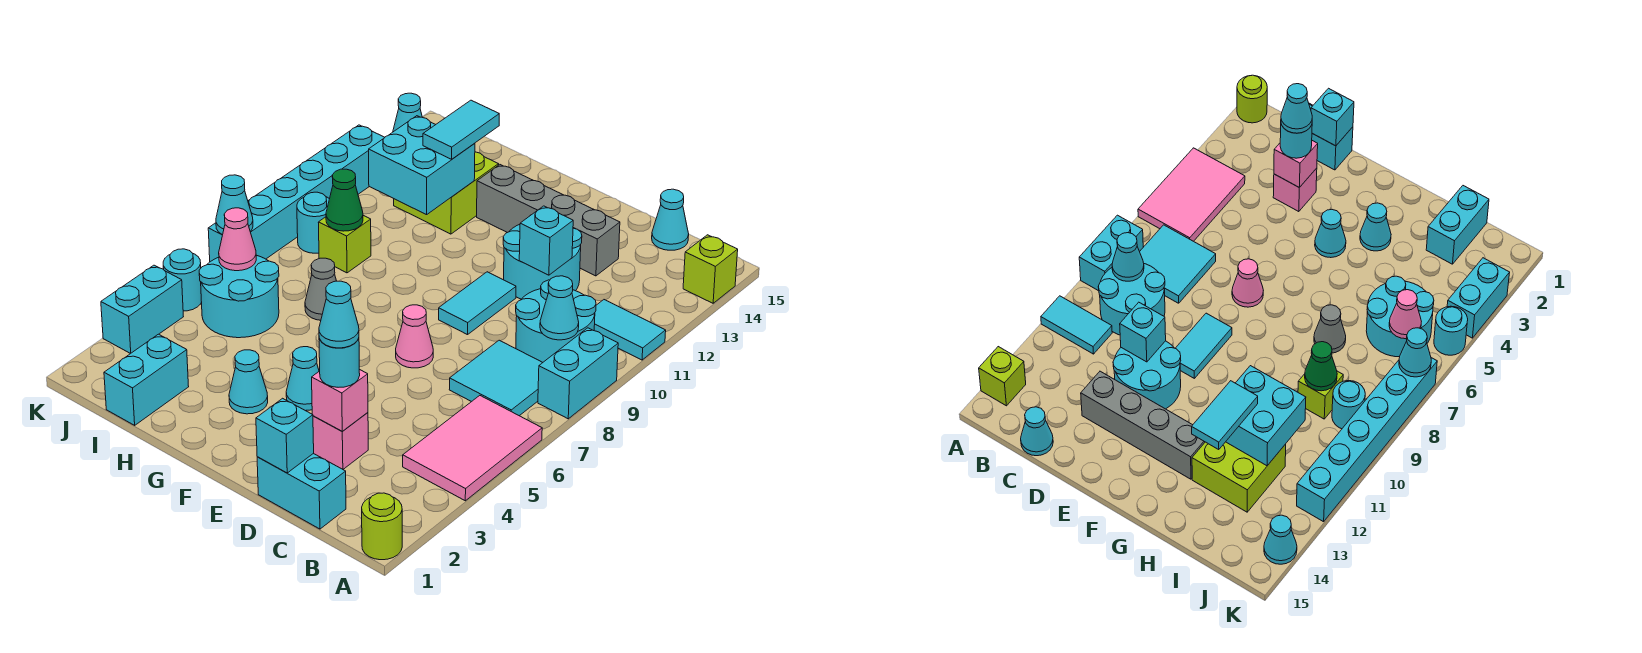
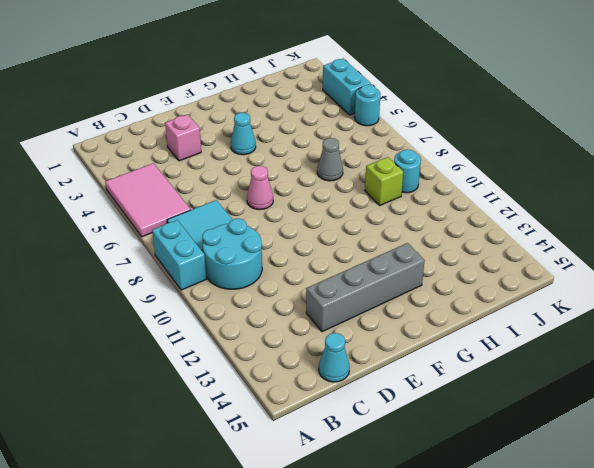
none -> lime 1x1 round brick [362,493,402,560]
none -> cyan 1x2 tile [594,300,666,360]
none -> lime 1x1 brick [683,235,738,303]
none -> cyan 1x2 brick [257,453,346,529]

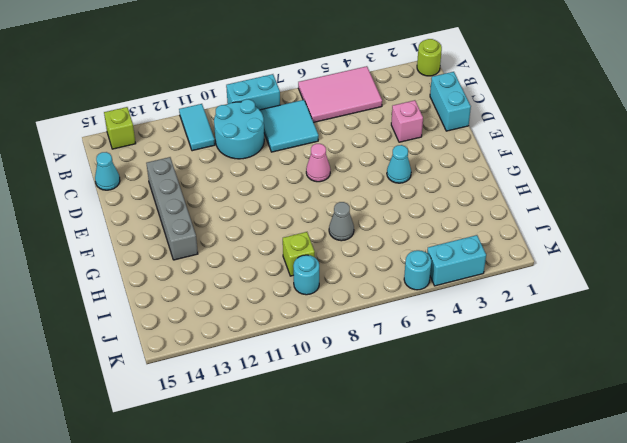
none -> cyan 2x2 round brick [503,224,582,299]
none -> cyan 1x2 tile [439,272,516,335]
none -> cyan 1x1 cone [229,350,268,414]
none -> lime 2x2 brick [394,152,499,234]

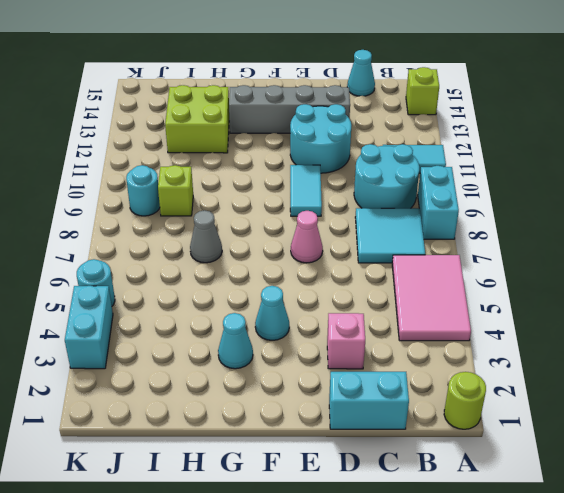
none -> cyan 1x2 brick [104,334,189,425]
none -> cyan 2x2 round brick [199,255,279,338]
none -> cyan 1x6 brick [208,125,385,262]
none -> cyan 1x1 cone [393,93,422,132]

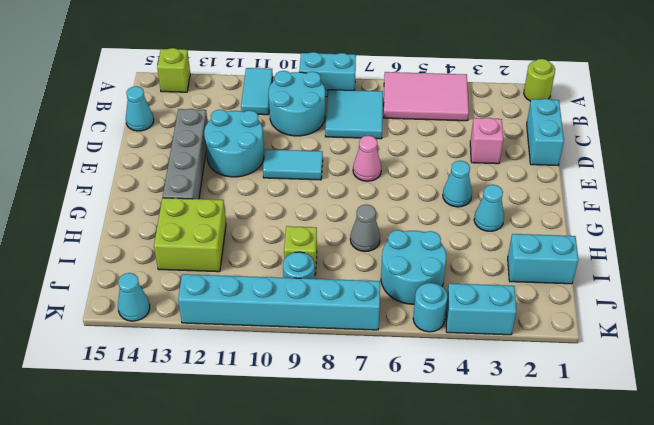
none -> cyan 1x1 cone [540,276,579,340]
none -> cyan 1x1 brick [256,398,314,473]
none -> pink 1x1 brick [312,369,368,431]
none -> cyan 1x1 brick [519,206,573,275]

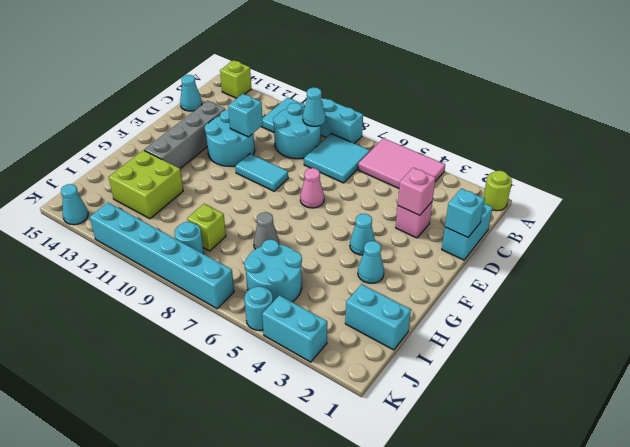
none -> cyan 2x2 brick [369,116,475,215]
none -> green 1x1 cone [326,169,363,231]
none -> pink 1x1 cone [219,208,256,271]
none -> cyan 1x1 cone [216,175,253,235]

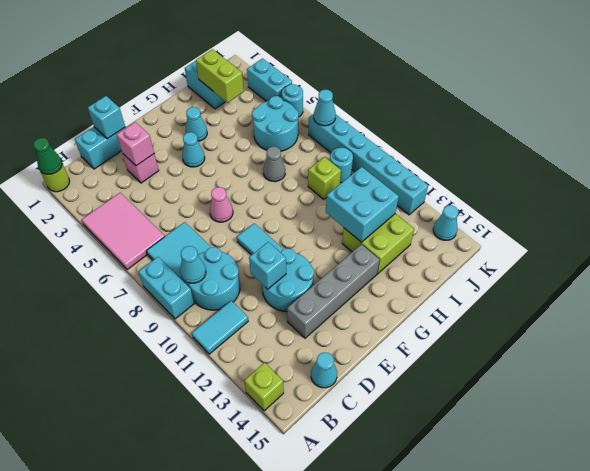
green 1x1 cone [33,138,62,174] -> green 1x1 cone moved to [326,169,363,231]
lime 1x2 brick [196,49,244,103] -> none
none -> pink 1x1 cone [219,208,256,271]
none -> cyan 1x1 round brick [319,338,360,387]
none -> cyan 1x2 tile [423,100,499,159]
none -> cyan 1x1 cone [319,281,359,348]

